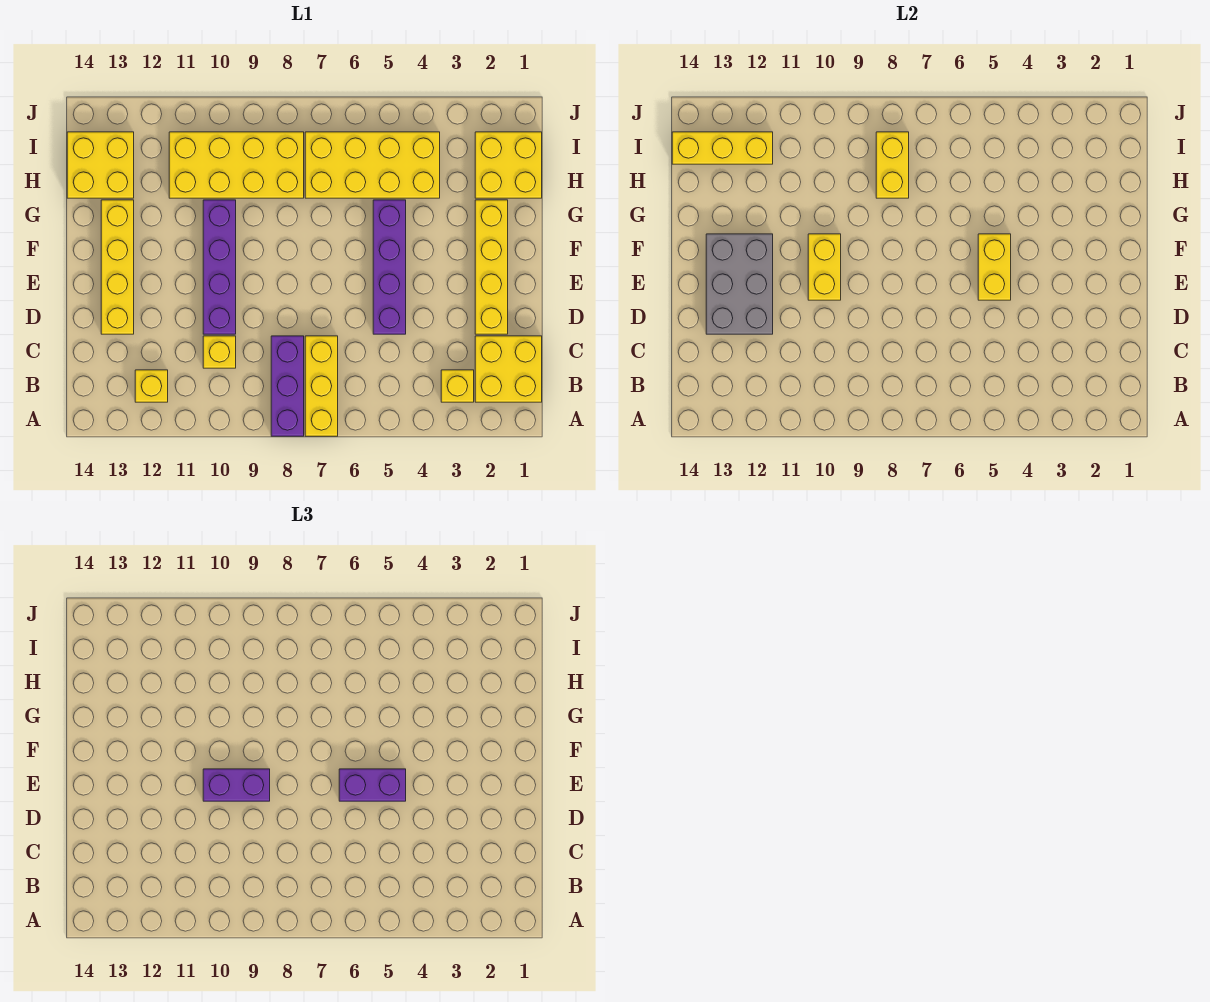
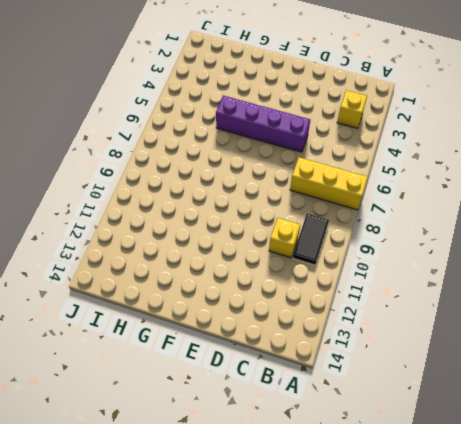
black 1x2 tile [293,214,329,265] -> none
none -> purple 1x3 brick [271,336,304,436]
none -> yellow 2x2 brick [475,336,542,402]
none -> yellow 1x1 brick [135,370,168,402]

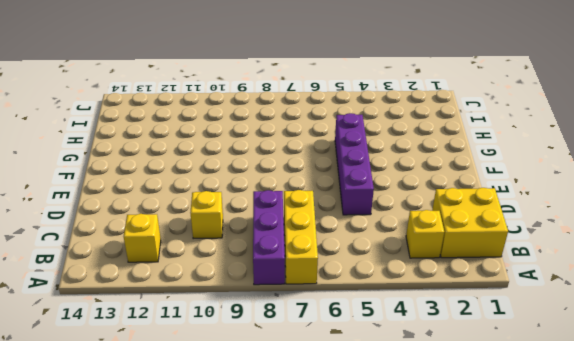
none -> yellow 1x4 brick [475,200,508,334]
none -> purple 1x4 brick [203,200,236,334]
none -> yellow 1x4 brick [101,200,134,334]

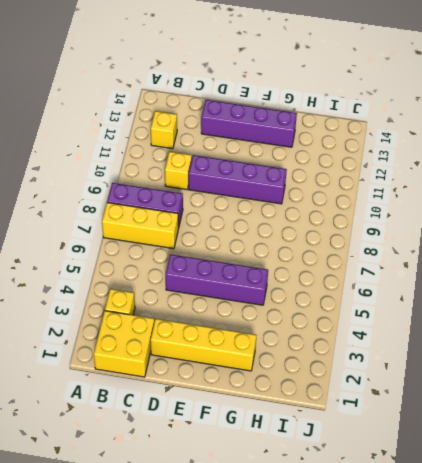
purple 1x4 brick [201,100,297,147] -> yellow 1x4 brick [101,200,134,334]
none -> yellow 2x2 brick [475,132,542,198]
none -> yellow 2x4 brick [305,132,440,198]
none -> yellow 2x4 brick [169,132,304,198]

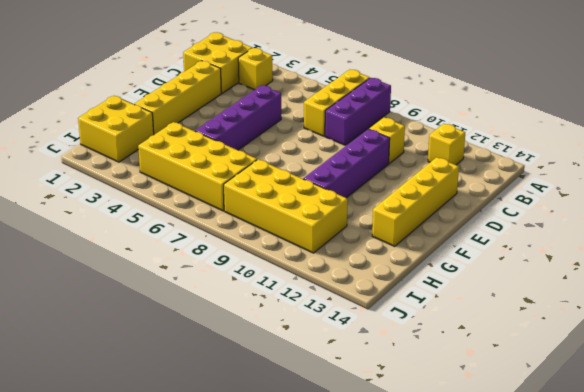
none -> yellow 2x2 brick [67,132,134,198]
none -> grey 2x3 brick [706,234,773,334]
none -> yellow 1x2 brick [978,234,1011,300]

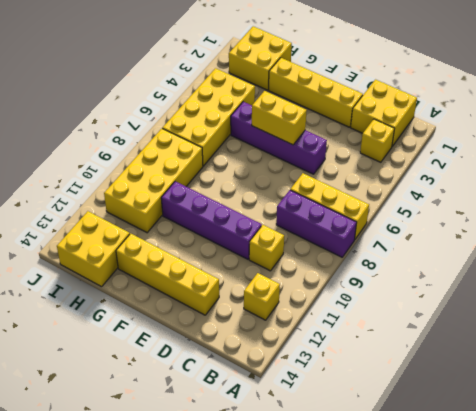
none -> grey 2x3 brick [706,234,773,334]
none -> yellow 1x2 brick [808,234,841,300]
none -> yellow 1x2 brick [876,132,909,198]

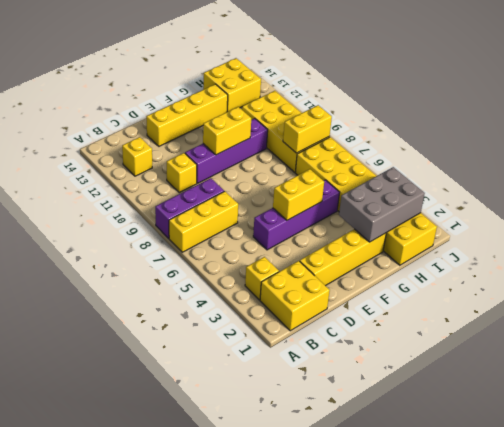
grey 2x3 brick [339,167,425,242] -> grey 2x3 brick moved to [706,234,773,334]
none -> yellow 1x3 brick [672,132,773,164]
none -> purple 1x2 brick [339,769,406,801]
none -> purple 1x2 brick [203,769,270,801]

